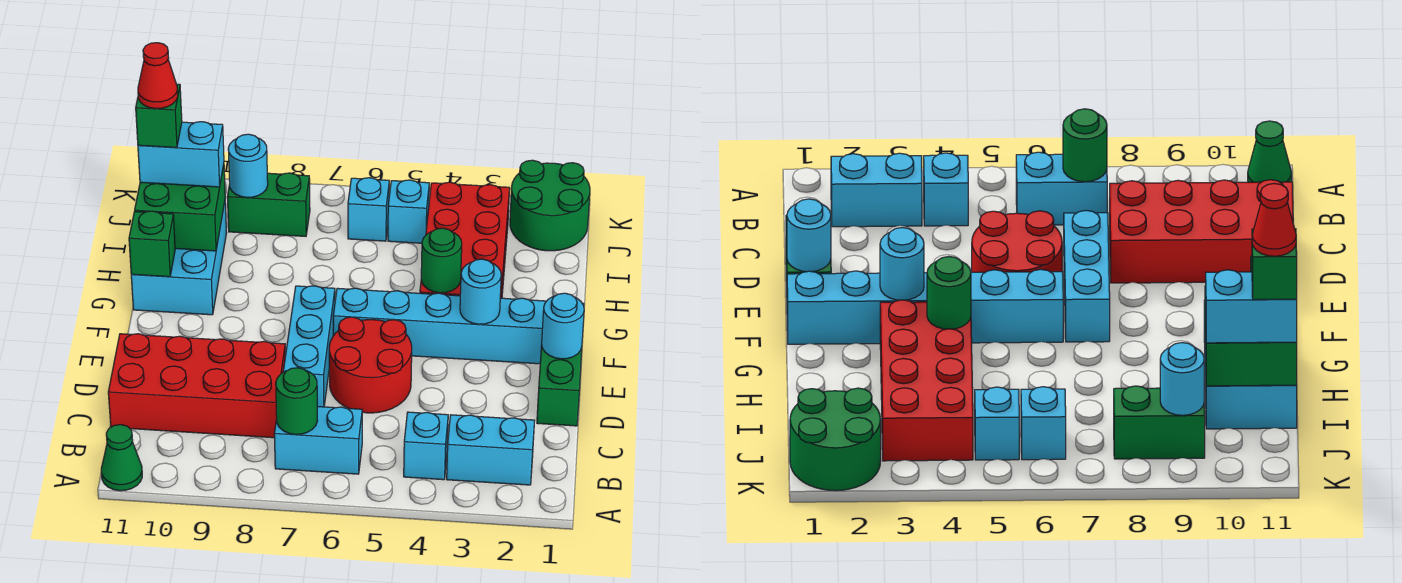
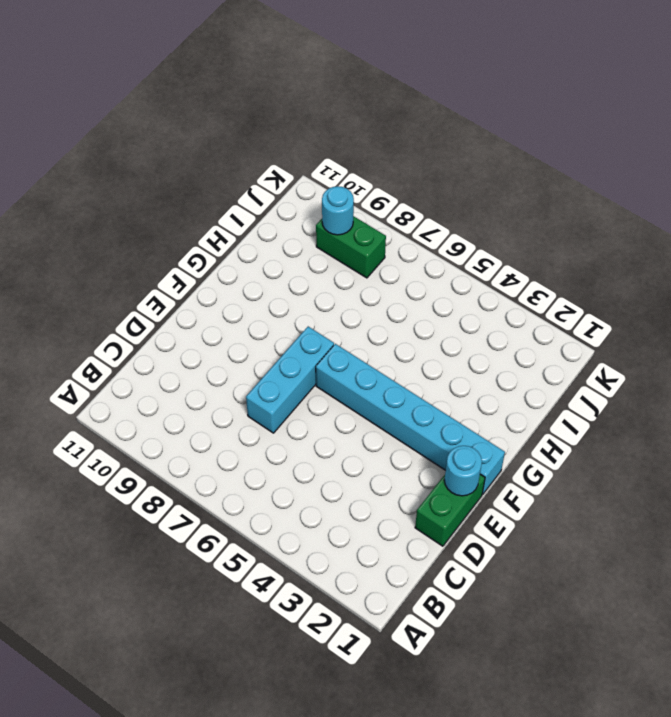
none -> green 1x1 cone [101,425,142,491]
none -> cyan 1x2 brick [447,415,535,485]
none -> cyan 1x1 brick [404,412,448,480]

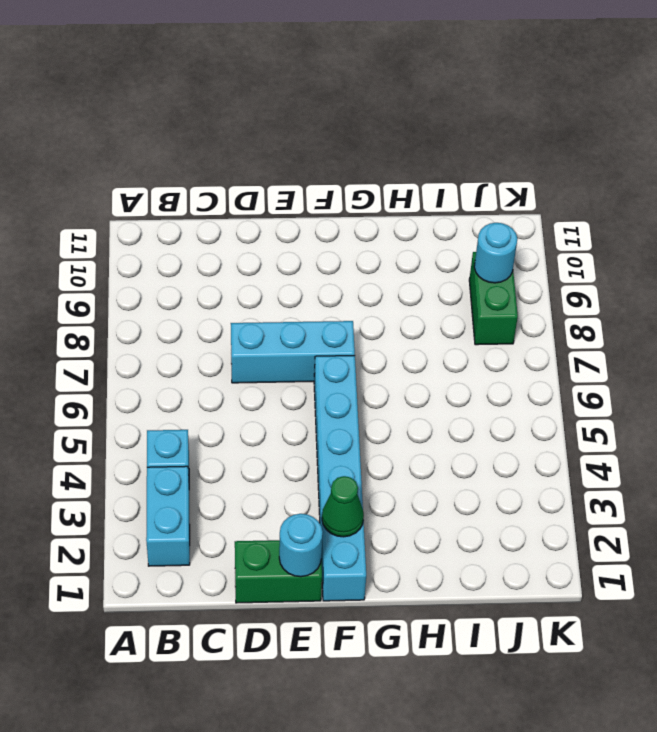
green 1x1 cone [322,476,364,537] -> green 1x1 cone moved to [101,425,142,491]
none -> cyan 1x2 brick [274,407,362,474]
none -> red 2x4 brick [108,334,285,438]
none -> red 2x2 round brick [329,317,412,413]

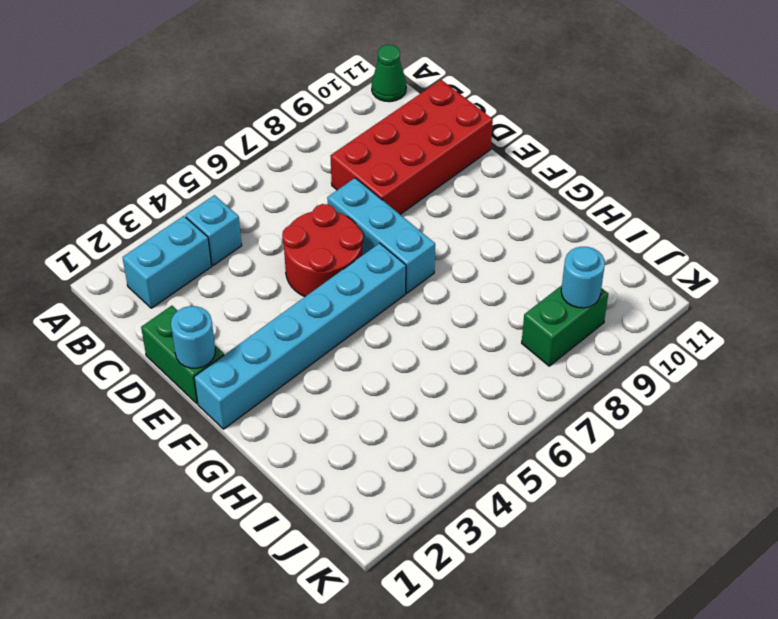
none -> cyan 1x2 brick [274,407,362,474]
none -> red 2x4 brick [420,182,510,298]
none -> cyan 2x3 brick [131,202,227,315]

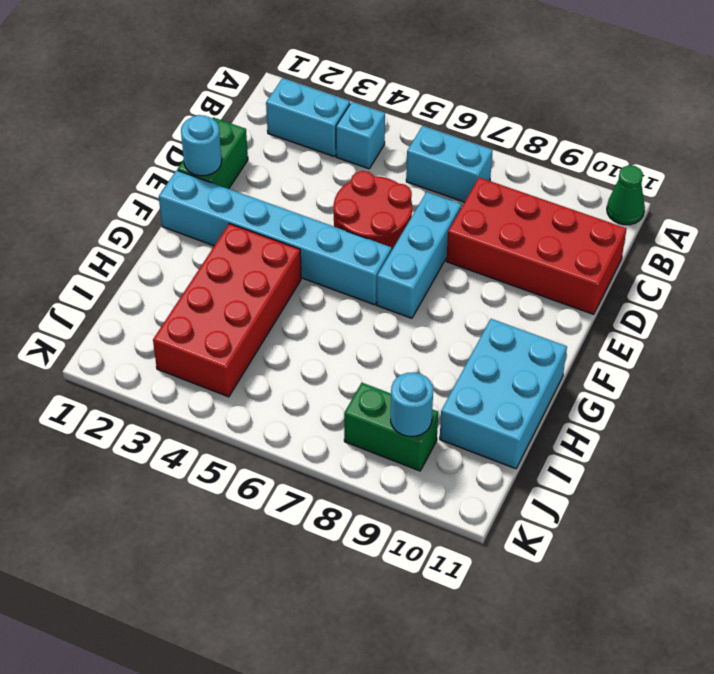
none -> green 2x2 round brick [510,160,590,251]
none -> cyan 1x1 brick [388,180,429,243]
none -> cyan 1x1 brick [348,178,389,241]

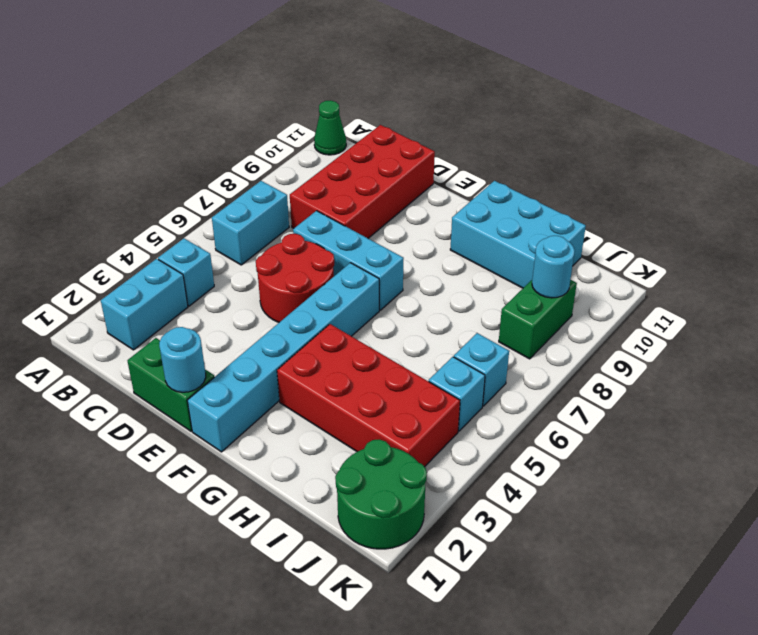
none -> green 1x1 round brick [276,368,317,434]
none -> cyan 1x1 round brick [460,259,501,324]
none -> green 1x1 round brick [421,228,462,293]

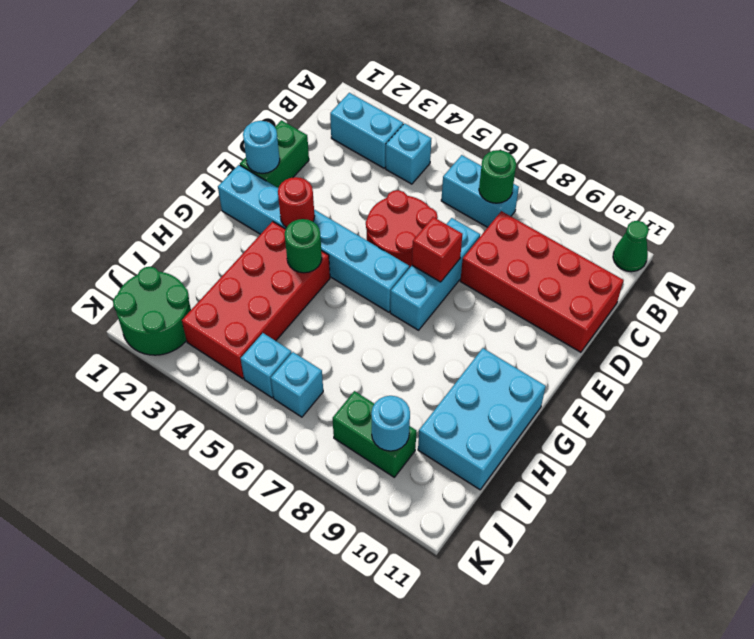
red 1x1 brick [412,217,462,282] -> none
red 1x1 round brick [278,177,315,227] -> cyan 1x1 round brick [460,259,501,324]
none -> green 1x1 brick [129,211,175,277]
none -> green 2x2 brick [135,164,225,251]
none -> cyan 1x2 brick [138,122,224,187]

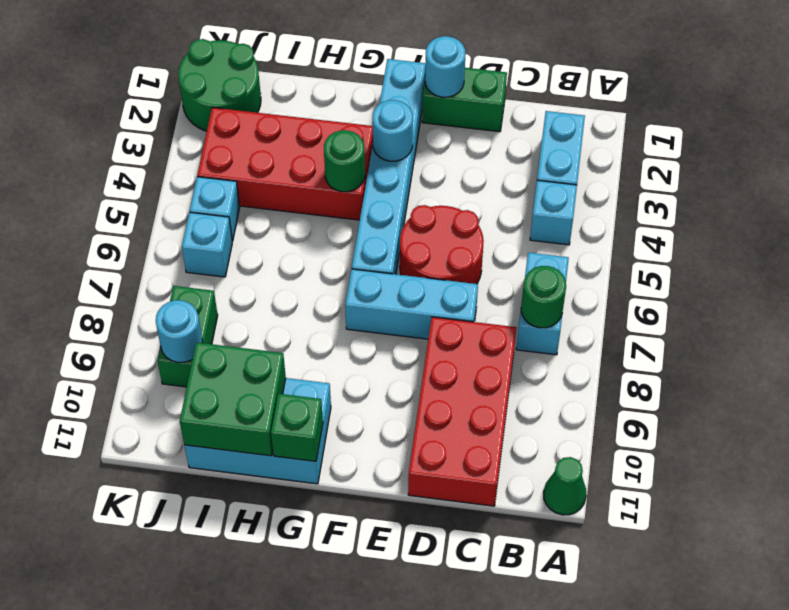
none -> cyan 1x2 brick [138,122,224,187]
none -> green 1x1 brick [136,84,182,148]
none -> red 1x1 cone [138,43,178,109]

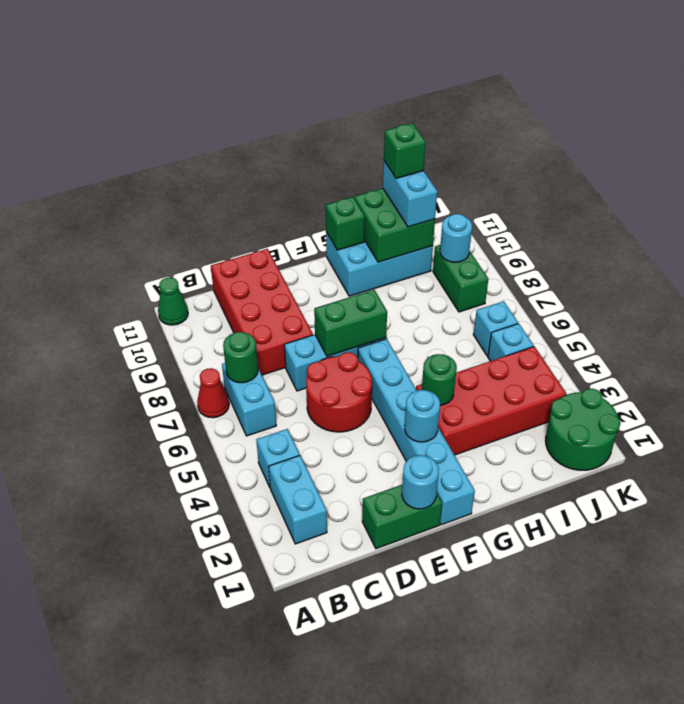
red 1x1 cone [197,368,229,418] -> red 1x1 cone moved to [138,43,178,109]
green 1x2 brick [314,290,387,356] -> none

